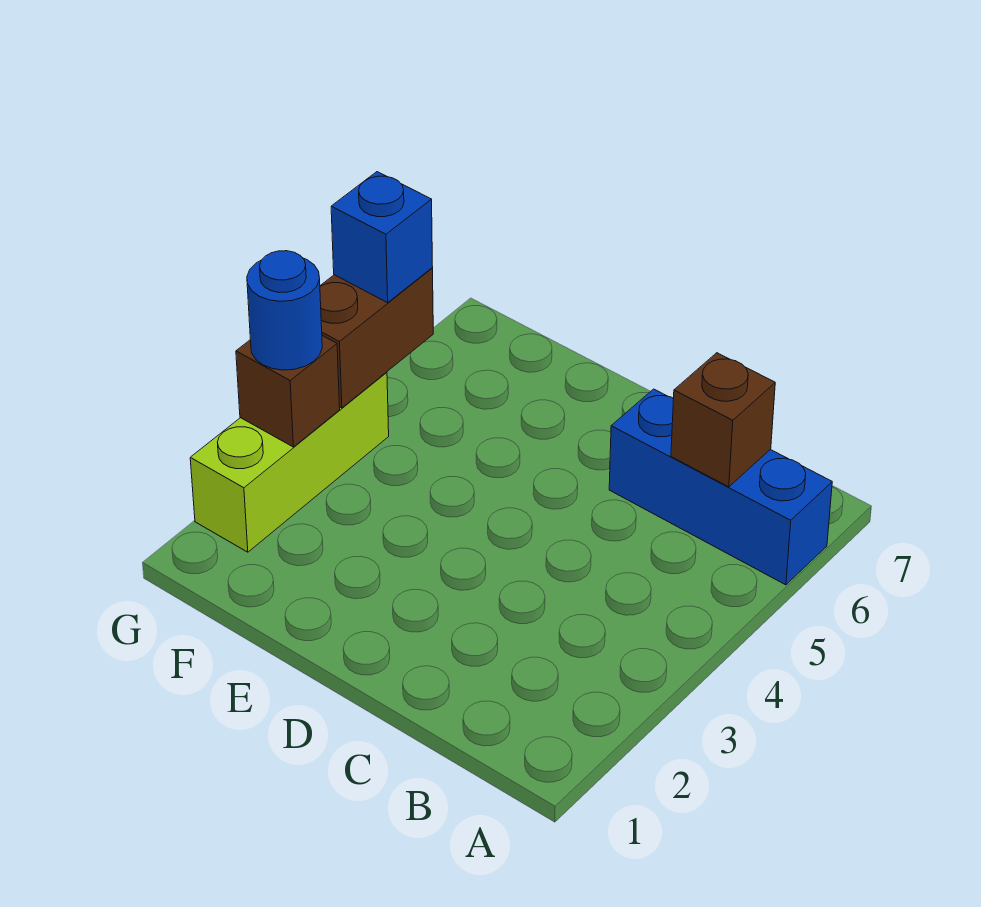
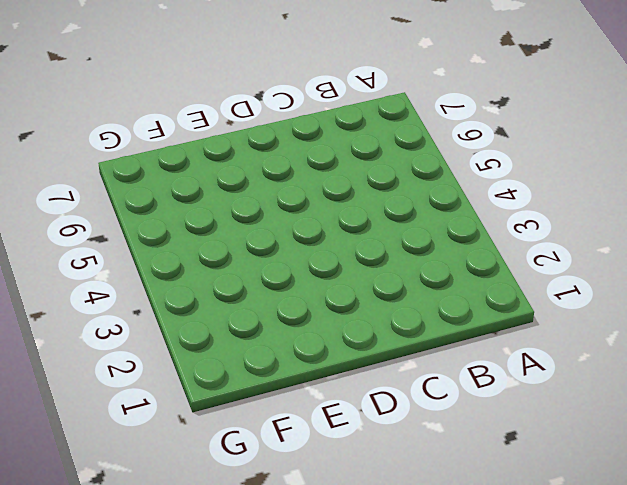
none -> blue 1x3 brick [609,389,832,585]
none -> lime 1x3 brick [190,372,389,552]

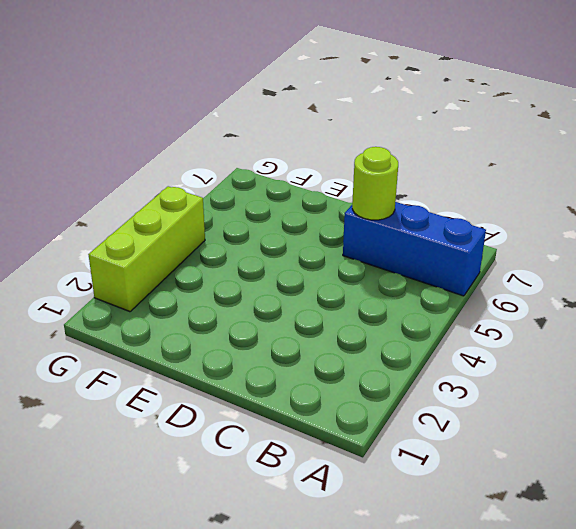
lime 1x1 round brick [352,147,398,220] -> none
none -> brown 1x1 brick [671,353,775,487]
none -> brown 1x1 brick [236,336,340,447]

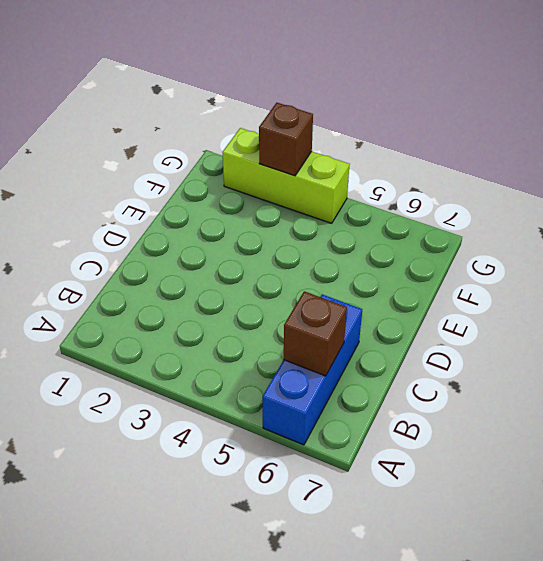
none -> brown 1x2 brick [320,268,433,408]
none -> blue 1x1 round brick [247,251,322,370]

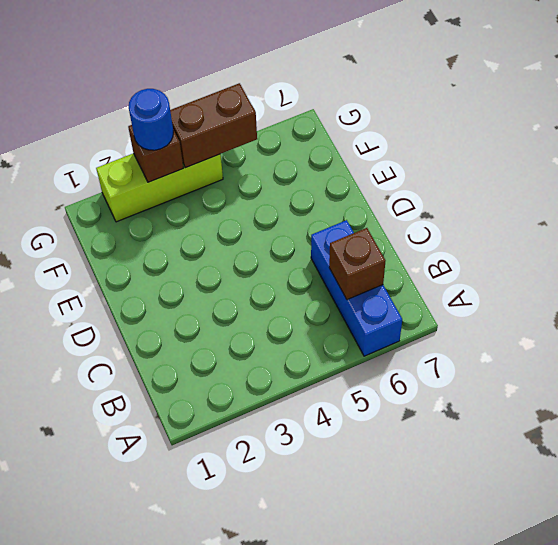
none -> blue 1x1 brick [331,172,433,303]

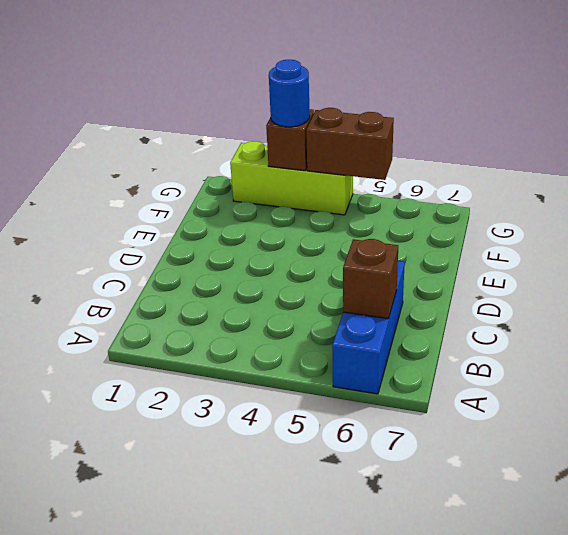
none -> blue 1x1 brick [331,172,433,303]

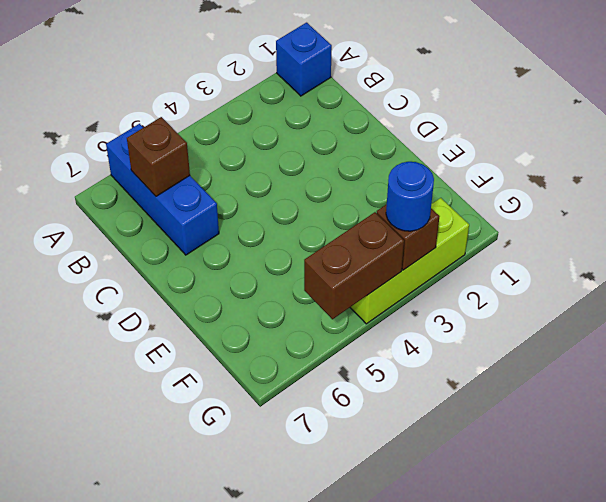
blue 1x1 brick [276,23,332,96] -> blue 1x1 brick moved to [331,172,433,303]

